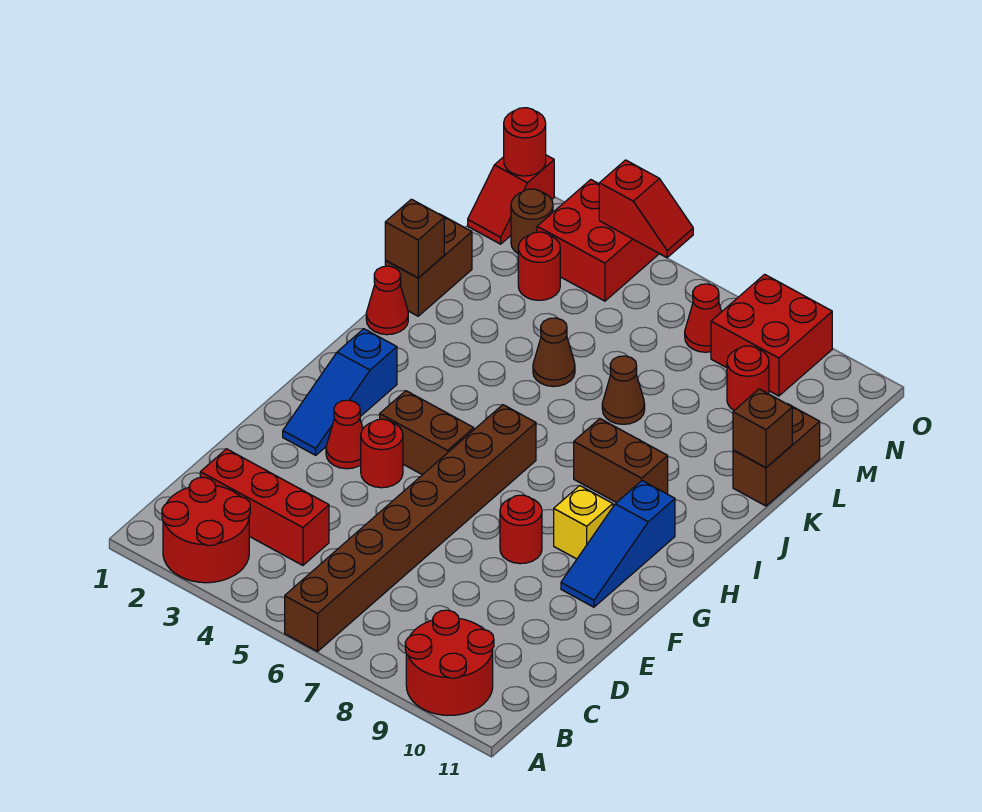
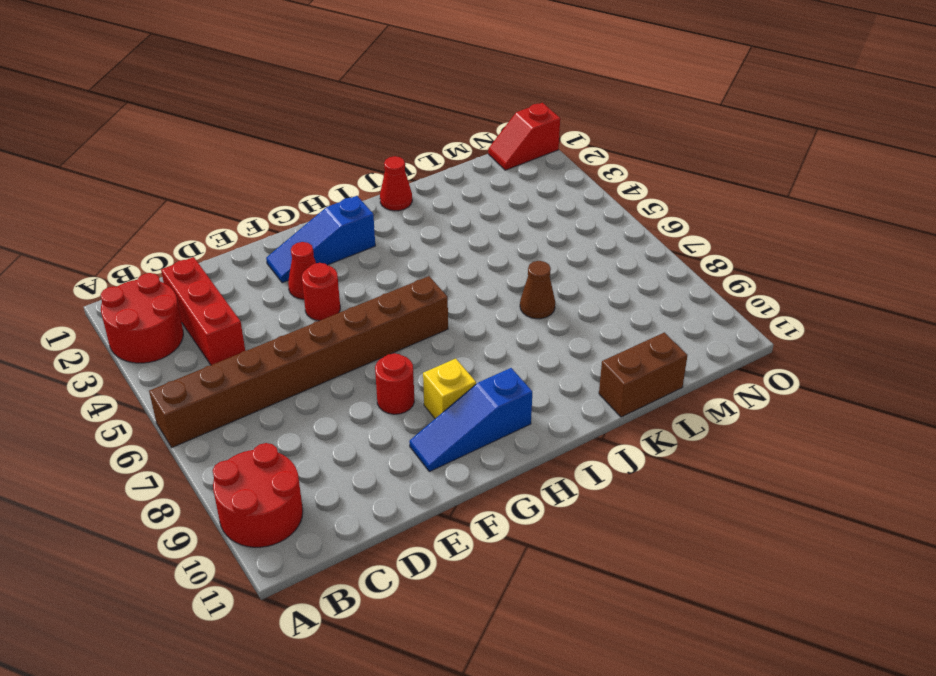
none -> brown 1x2 brick [380,391,474,475]
none -> brown 1x2 brick [574,419,668,503]
none -> brown 1x2 brick [385,214,472,316]

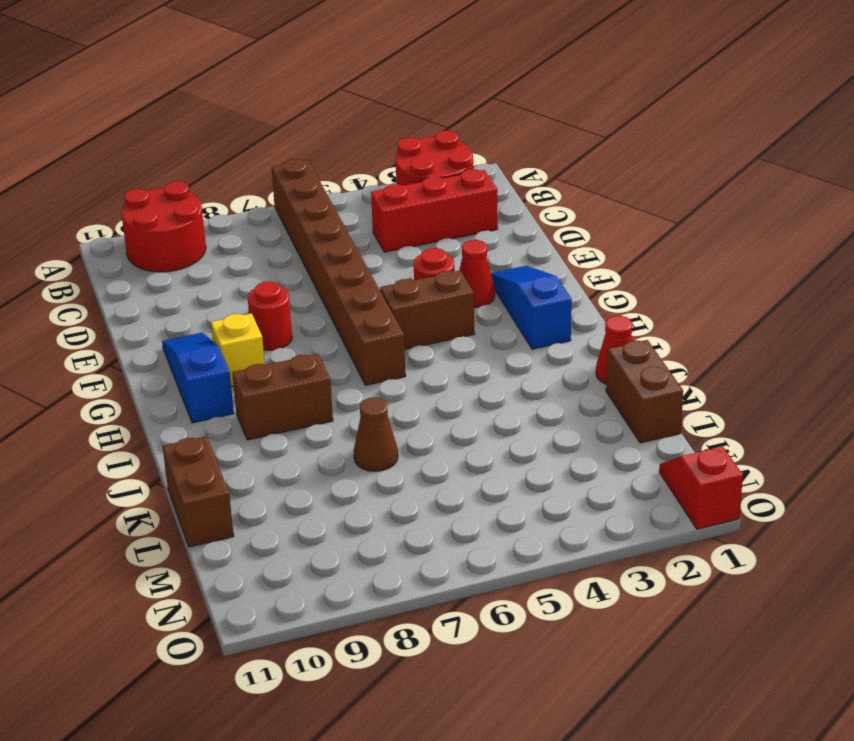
none -> brown 1x1 cone [533,318,575,386]
none -> red 1x1 round brick [518,232,560,300]
none -> red 1x1 round brick [727,346,769,410]

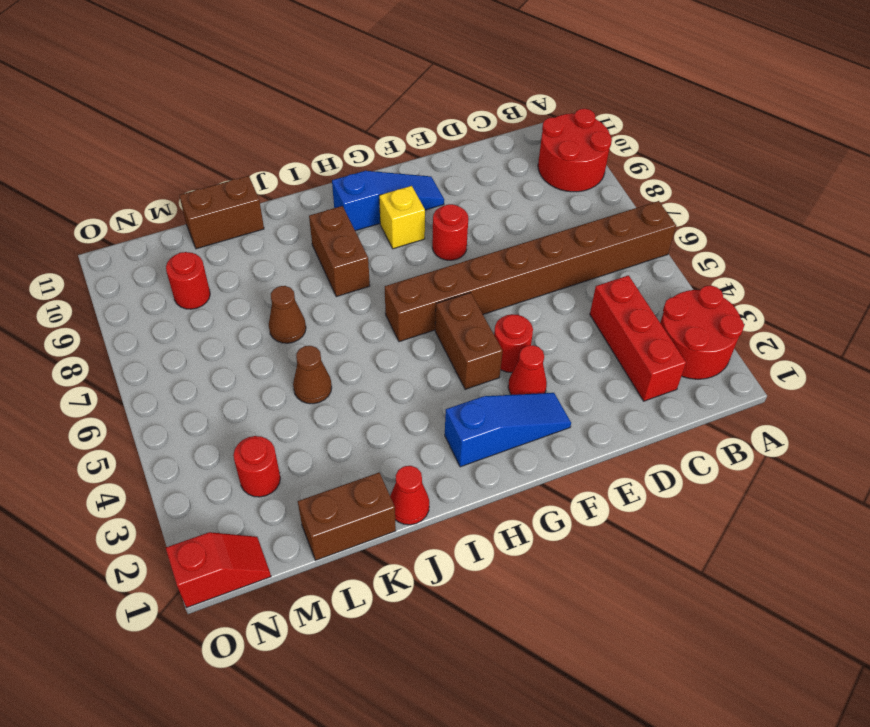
none -> brown 1x1 round brick [511,189,553,253]
none -> red 2x2 brick [537,180,659,301]
none -> red 1x1 cone [685,284,722,352]

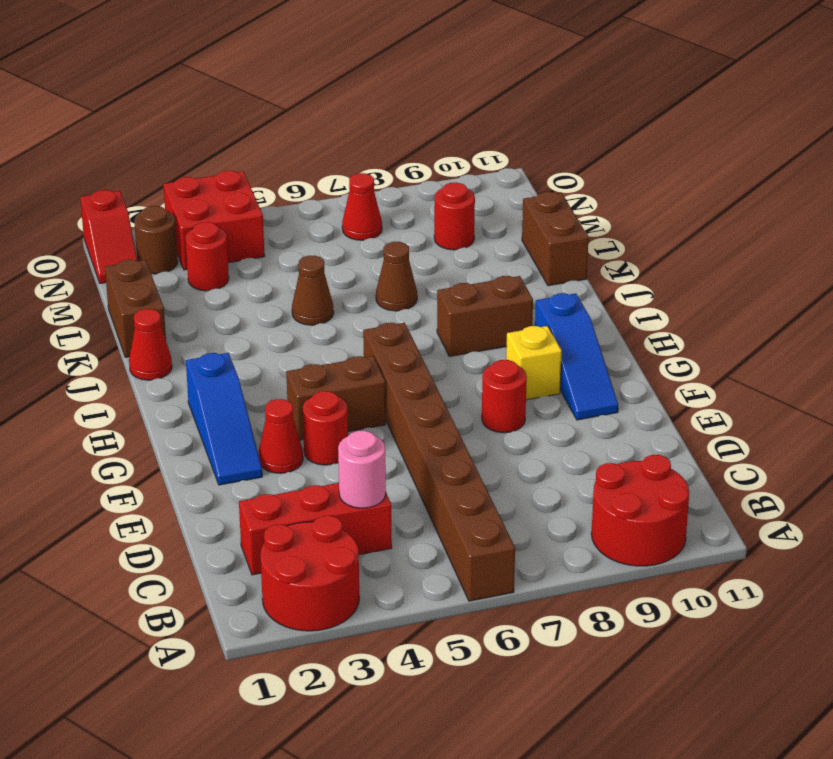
pink 1x1 round brick [338,431,386,508] -> none
none -> red 2x2 brick [711,274,832,396]
none -> brown 1x1 brick [385,199,444,278]
none -> brown 1x1 brick [733,389,792,468]

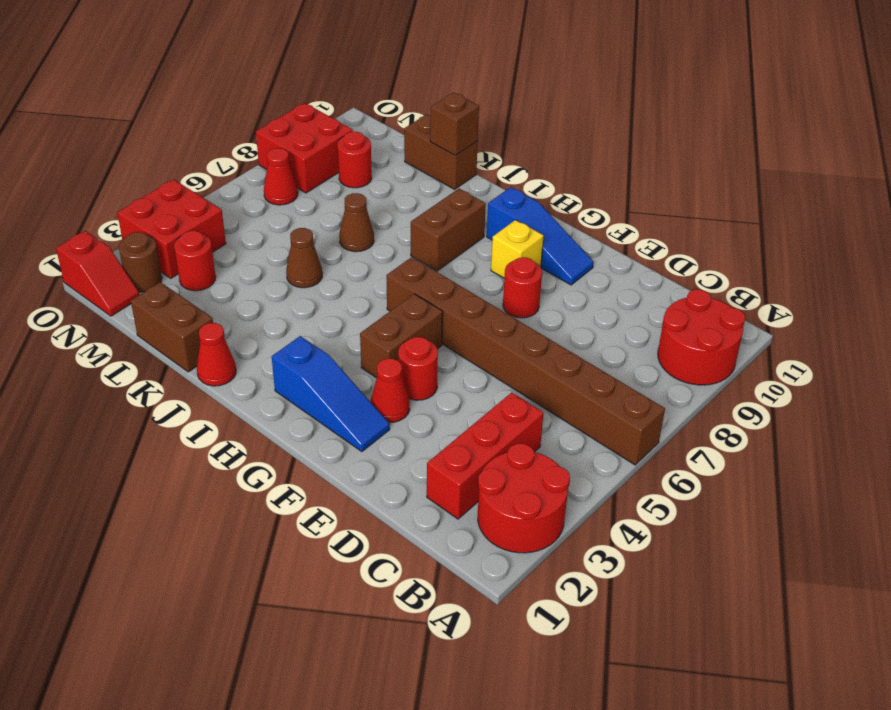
none -> brown 1x1 brick [385,199,444,278]
none -> red 1x1 round brick [504,108,546,176]
none -> red 1x2 slope [599,160,693,258]

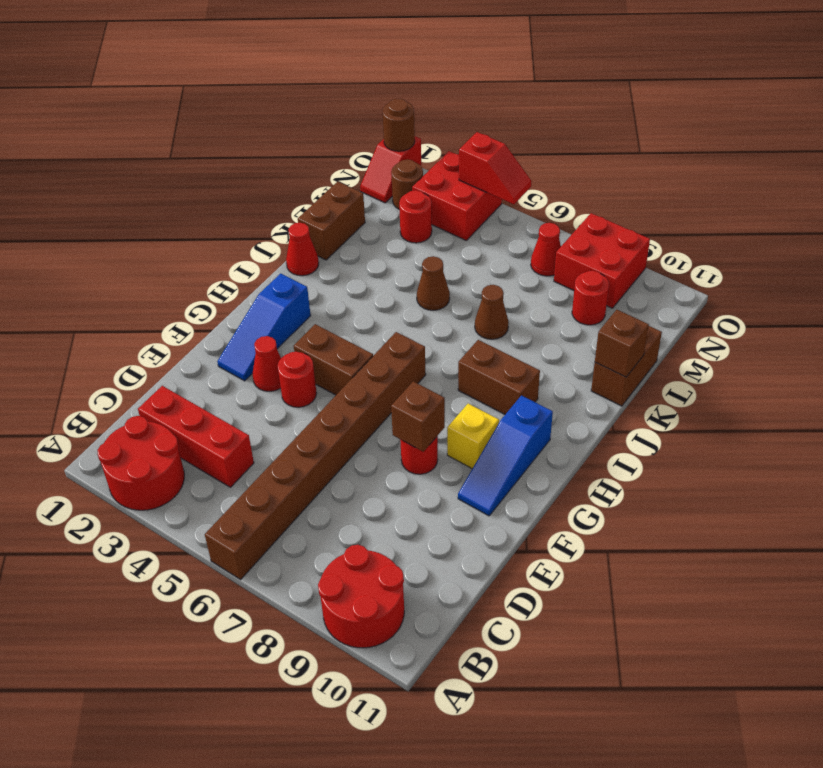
brown 1x1 brick [391,381,445,452] -> brown 1x1 brick moved to [385,199,444,278]
brown 1x1 round brick [383,99,415,151] -> red 1x1 round brick [504,108,546,176]

